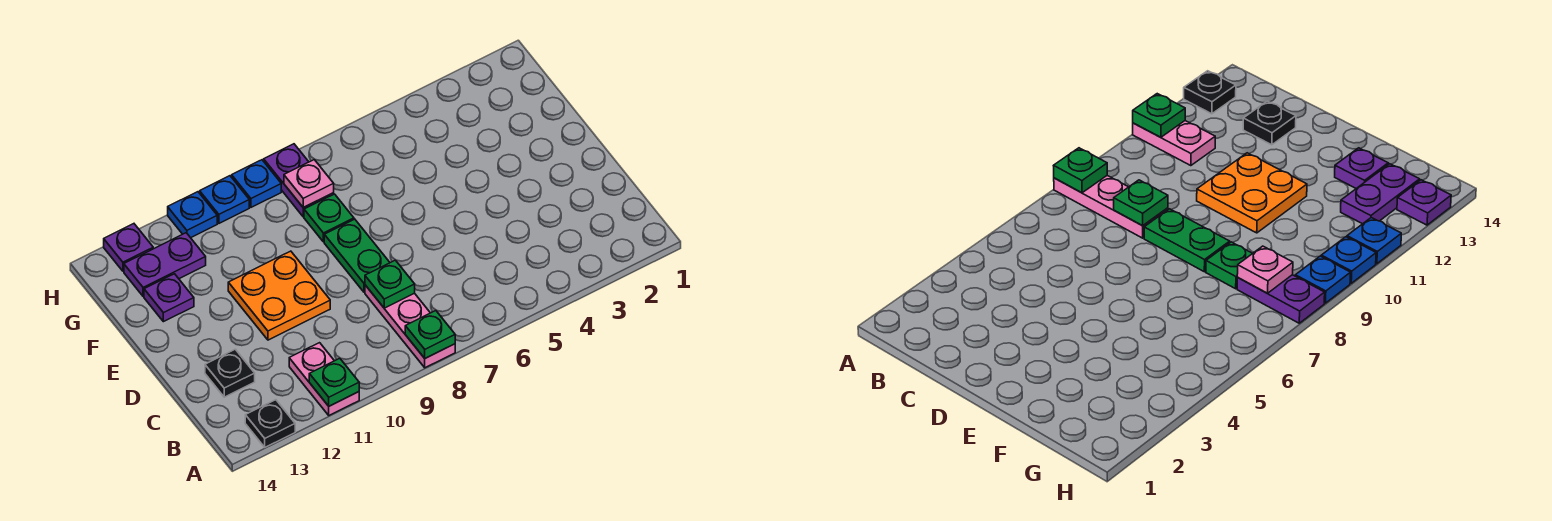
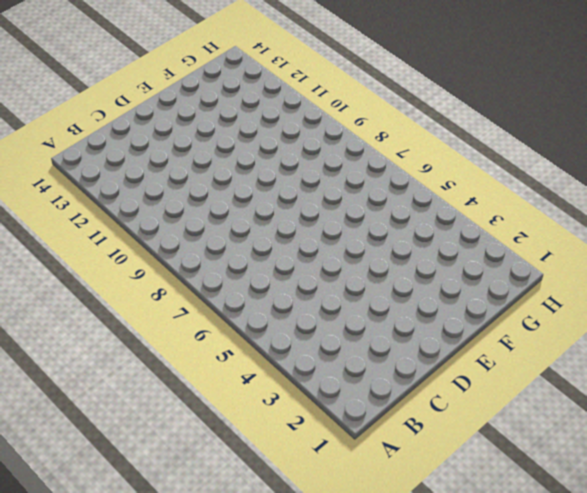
none -> pink 1x3 plate [365,285,455,368]
none -> pink 1x2 plate [289,343,359,415]
none -> black 1x1 plate [245,400,295,447]

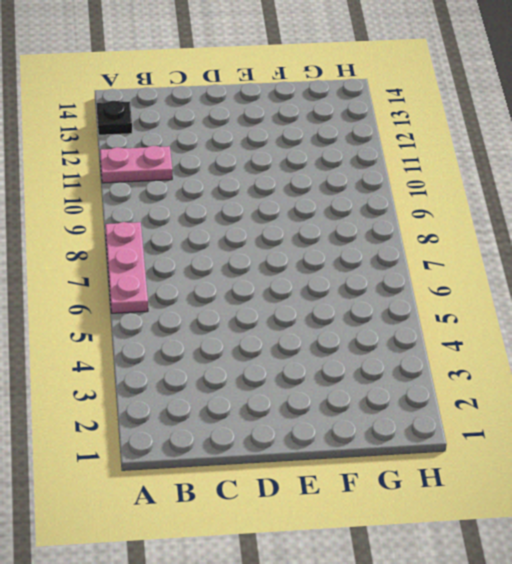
pink 1x3 plate [105,222,148,313] -> pink 1x3 plate turned to [365,285,455,368]
none -> black 1x1 plate [205,349,255,397]
none -> green 1x2 plate [324,219,390,292]
none -> orange 2x2 plate [228,251,330,340]

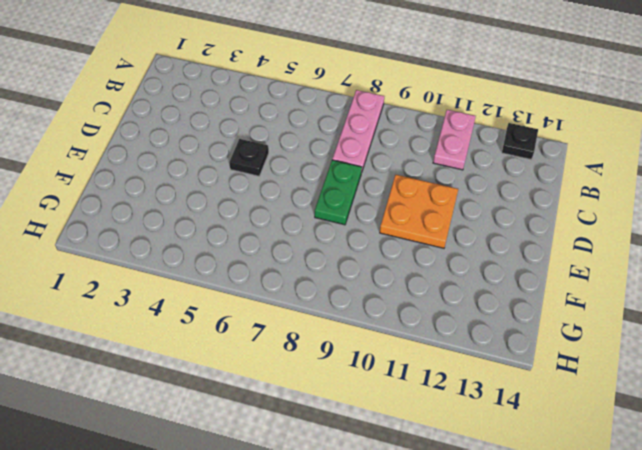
black 1x1 plate [229,139,269,176] -> black 1x1 plate moved to [205,349,255,397]
none -> green 1x1 plate [304,194,354,242]
none -> purple 1x1 plate [144,274,194,322]
none -> purple 1x2 plate [264,144,334,217]

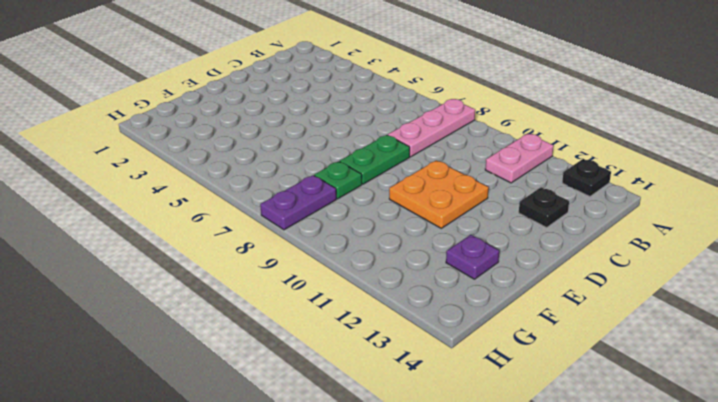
none -> purple 1x2 plate [124,233,206,296]
none -> blue 1x1 plate [232,160,281,207]
none -> blue 1x1 plate [200,176,249,223]

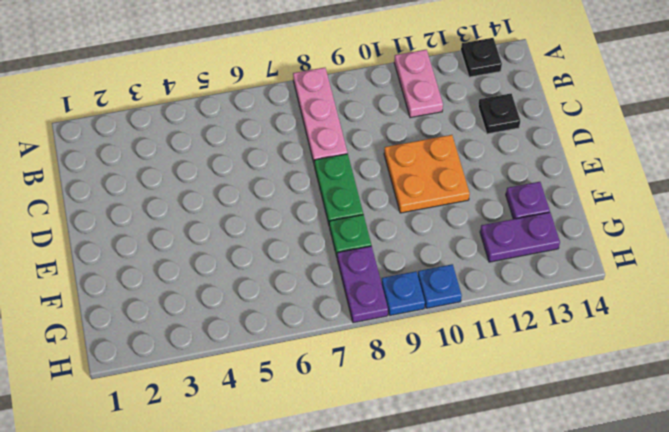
none -> blue 1x1 plate [168,192,217,238]
none -> purple 1x1 plate [104,224,153,271]
none -> green 1x1 plate [405,311,455,358]

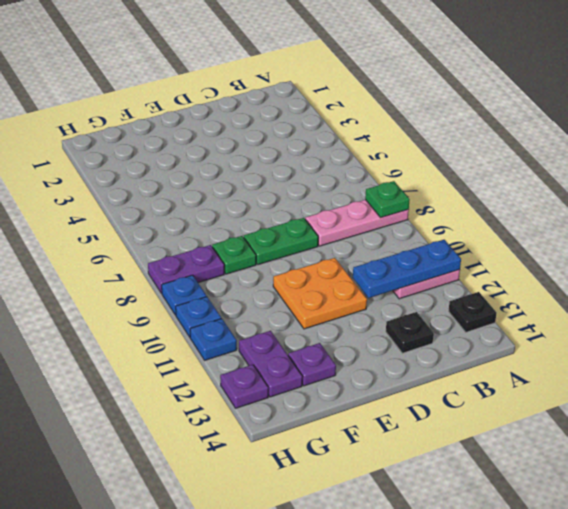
blue 1x3 plate [353,240,461,298] -> green 1x1 plate [309,358,359,406]
none -> green 1x1 plate [365,260,415,308]
none -> pink 1x1 plate [284,160,334,207]

